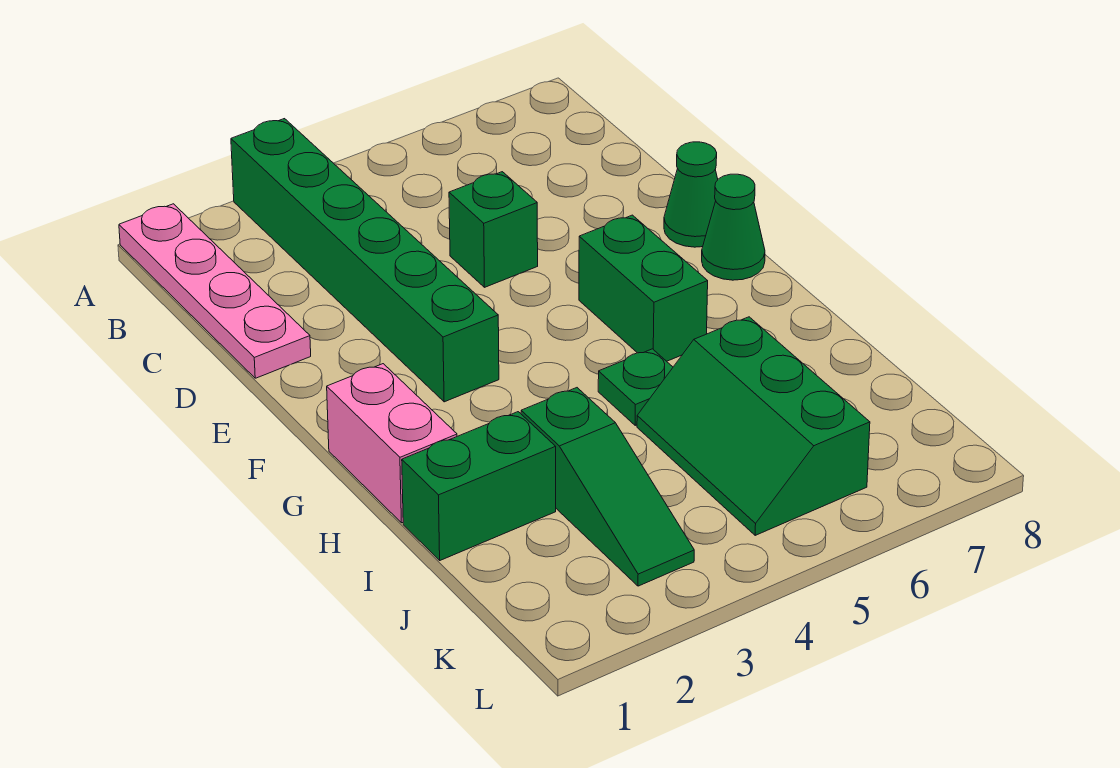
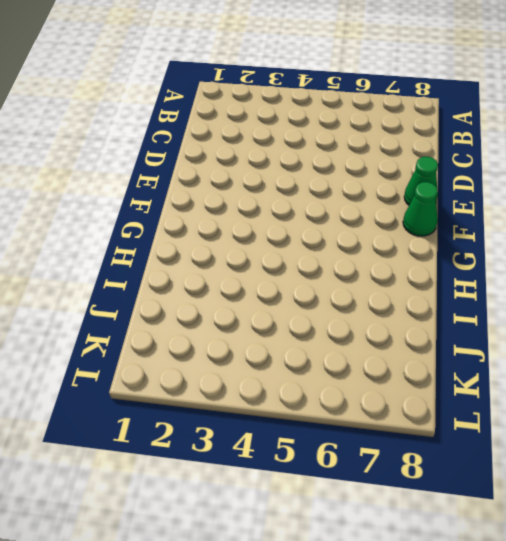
none -> pink 1x4 plate [119,204,311,378]
none -> green 1x6 brick [231,119,499,402]

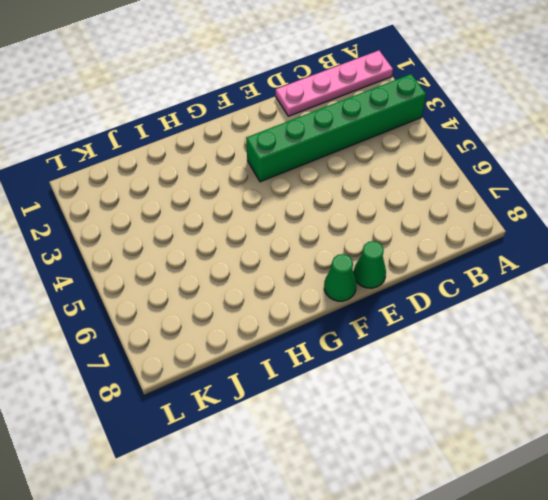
none -> green 1x1 brick [449,172,538,287]
none -> green 1x2 brick [579,215,708,361]

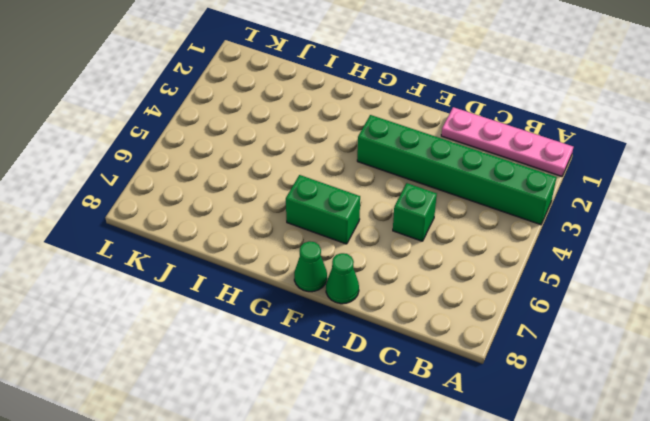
none -> pink 1x2 brick [327,364,457,523]
none -> green 1x1 plate [598,349,673,425]

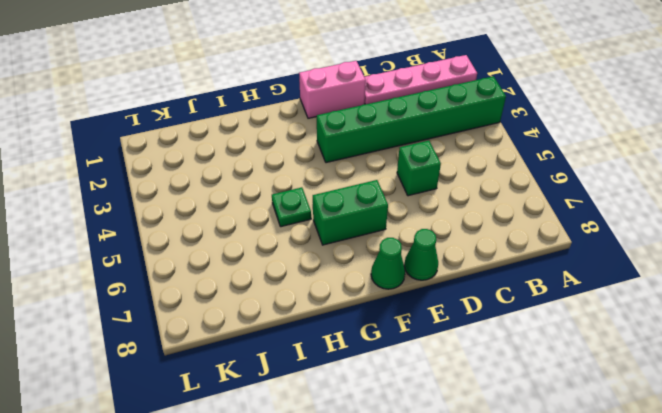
pink 1x2 brick [299,61,366,118] -> pink 1x2 brick moved to [327,364,457,523]
none -> green 1x2 brick [402,412,556,560]
none -> green 1x3 slope [521,388,694,586]

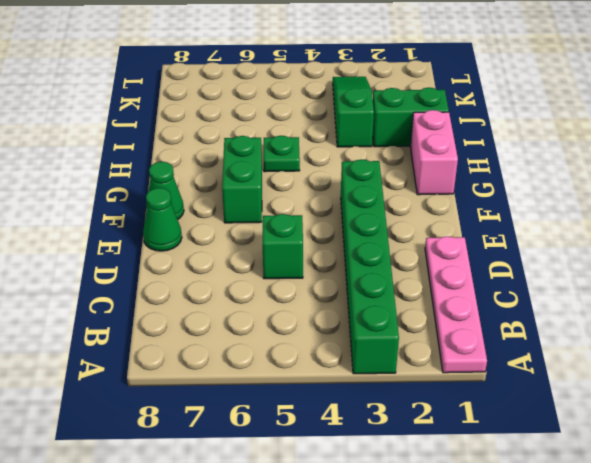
none -> green 2x3 slope [637,317,870,535]

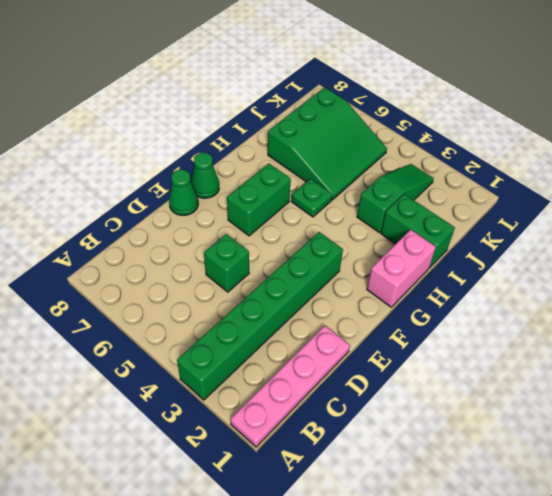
green 3x3 slope [268,87,387,200] -> green 2x3 slope [637,317,870,535]

